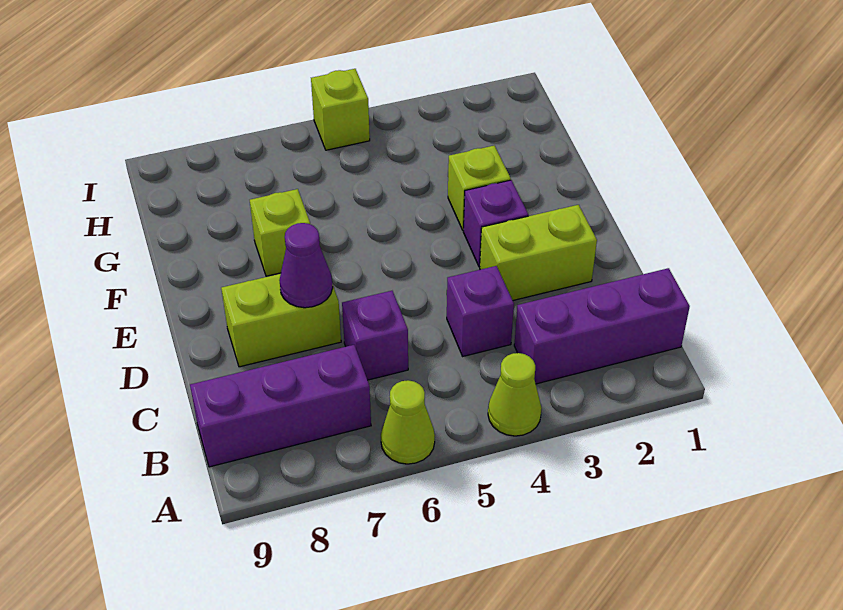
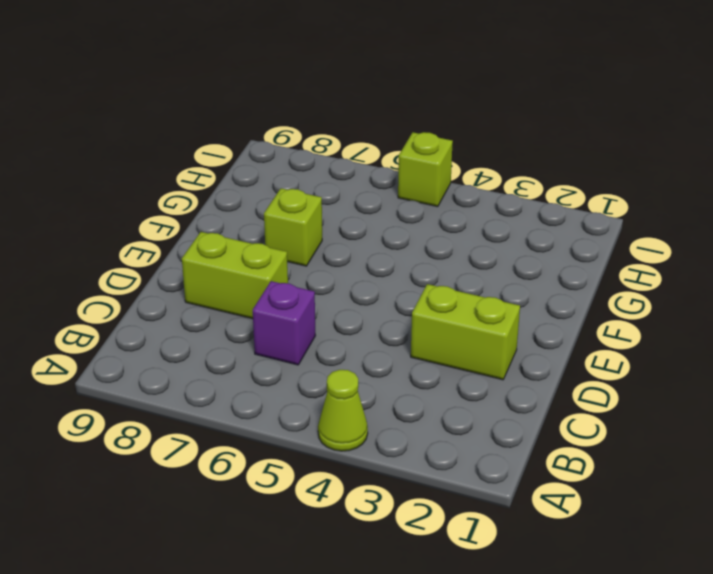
none -> lime 1x1 cone [381,380,435,464]
none -> purple 1x3 brick [514,268,690,384]
none -> purple 1x3 brick [190,345,371,467]

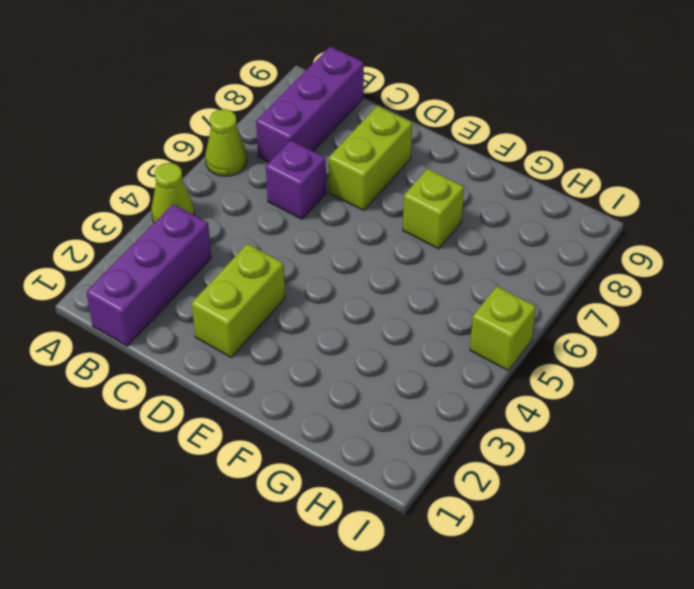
none -> purple 1x1 brick [447,266,514,356]
none -> purple 1x1 brick [463,180,528,267]
none -> lime 1x1 brick [448,146,511,231]

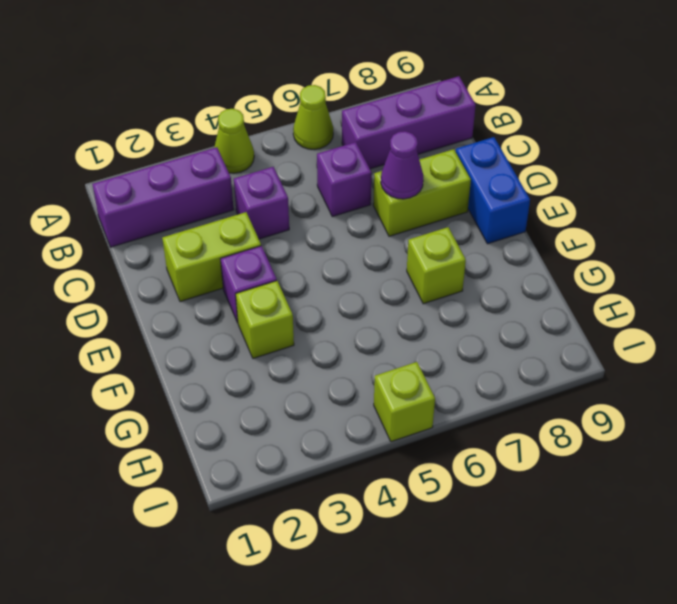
blue 1x2 brick [456,137,530,244] -> none

